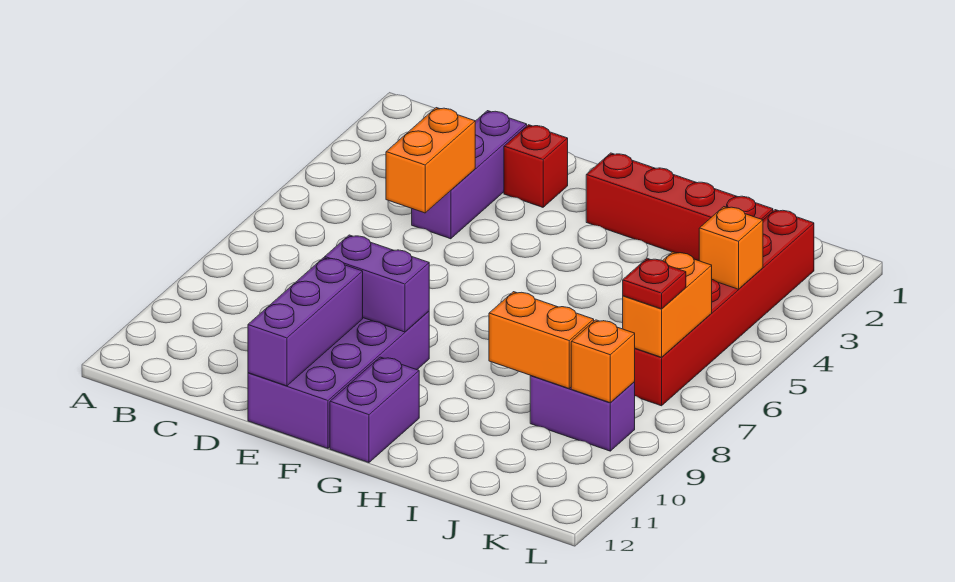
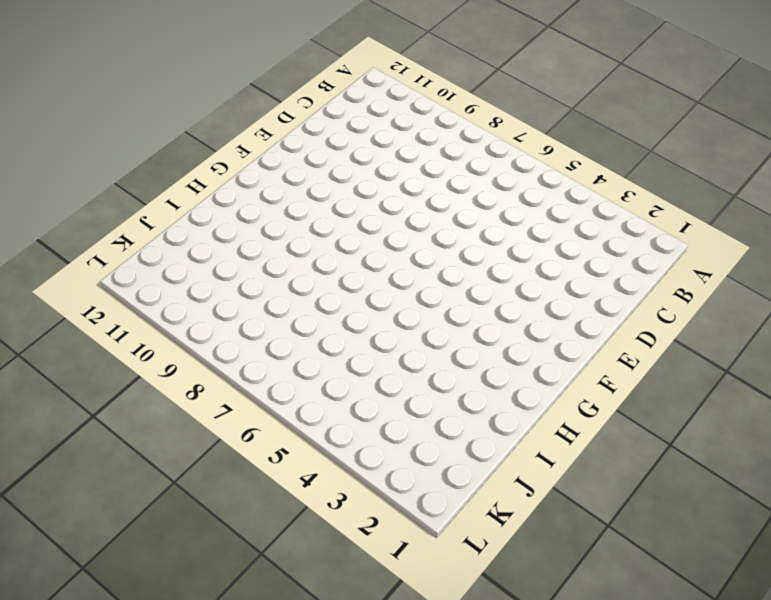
none -> purple 1x3 brick [412,111,527,239]
none -> red 1x1 brick [504,125,568,207]
none -> purple 2x4 brick [248,311,429,448]

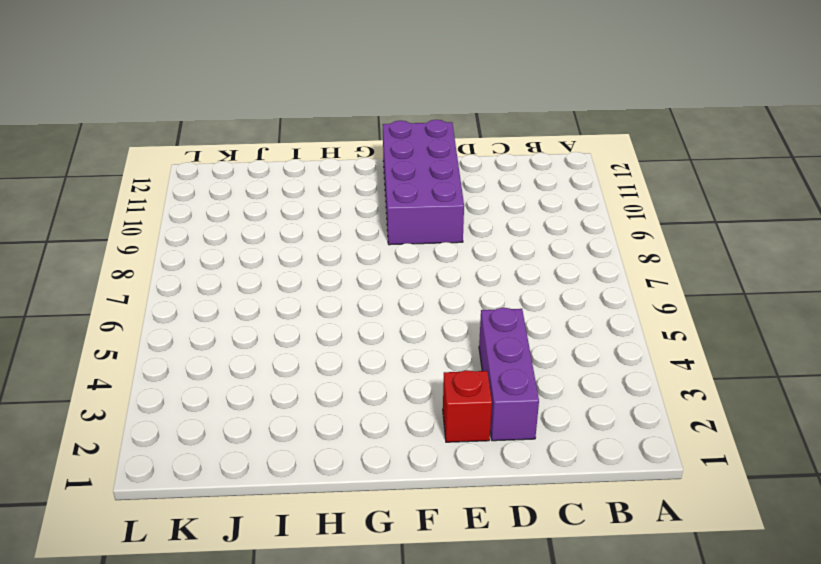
none -> red 1x4 brick [586,153,773,261]
none -> purple 1x2 brick [330,357,419,463]
none -> purple 1x2 brick [530,375,635,451]

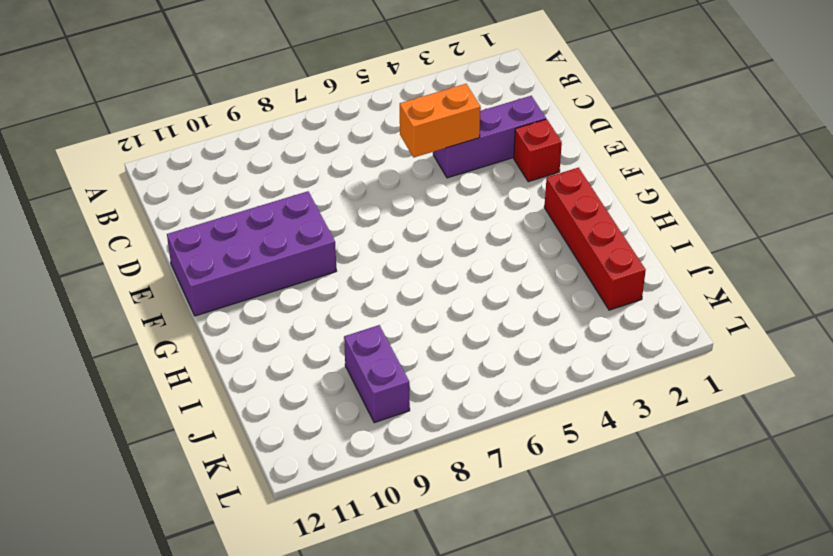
none -> purple 1x2 brick [330,357,419,463]
none -> red 1x6 brick [634,210,814,406]
none -> purple 1x2 brick [325,235,429,332]

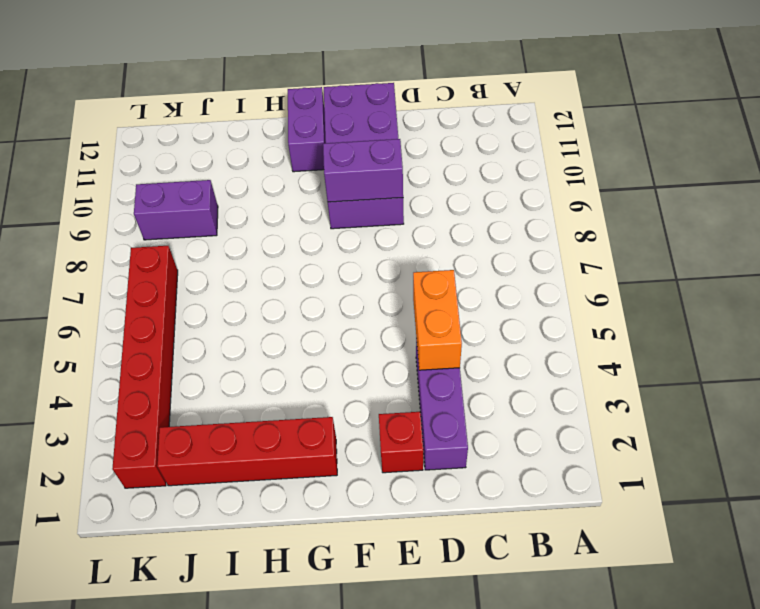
none -> purple 1x3 brick [248,258,363,386]
none -> orange 1x2 brick [489,292,594,388]
none -> orange 1x1 brick [699,207,763,289]

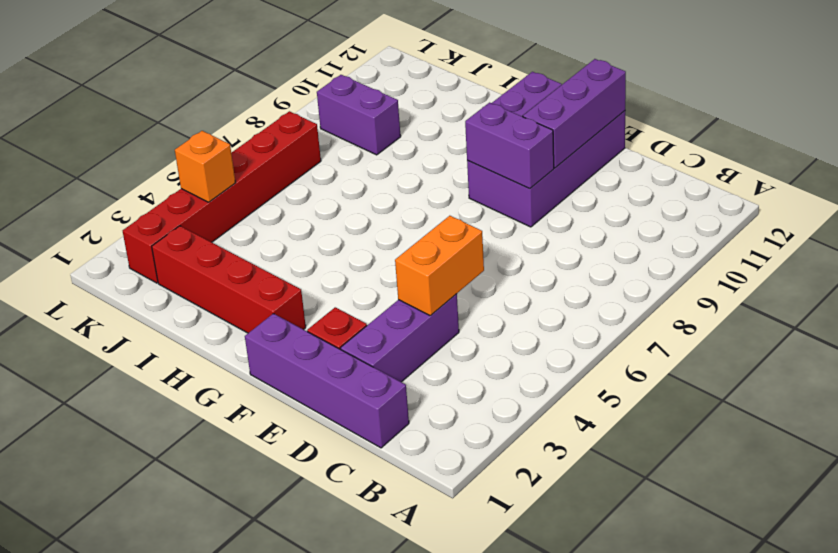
purple 1x4 brick [245,314,409,448] -> none
none -> orange 1x2 brick [489,292,594,388]
none -> orange 1x2 brick [623,252,712,357]
none -> orange 1x1 brick [571,320,635,403]

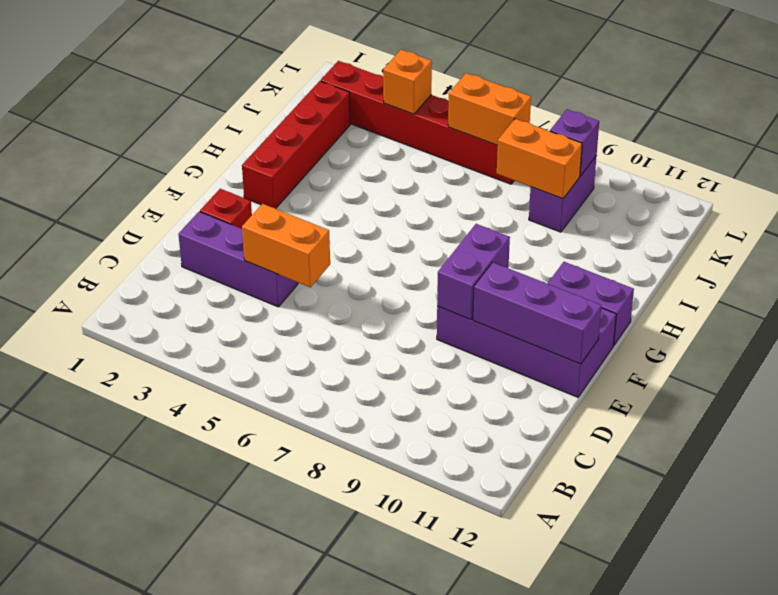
orange 1x2 brick [497,119,582,199] -> orange 1x2 brick turned to [489,292,594,388]
purple 1x1 brick [550,109,599,176] -> orange 1x1 brick [571,320,635,403]
none -> red 1x1 plate [623,258,686,309]

